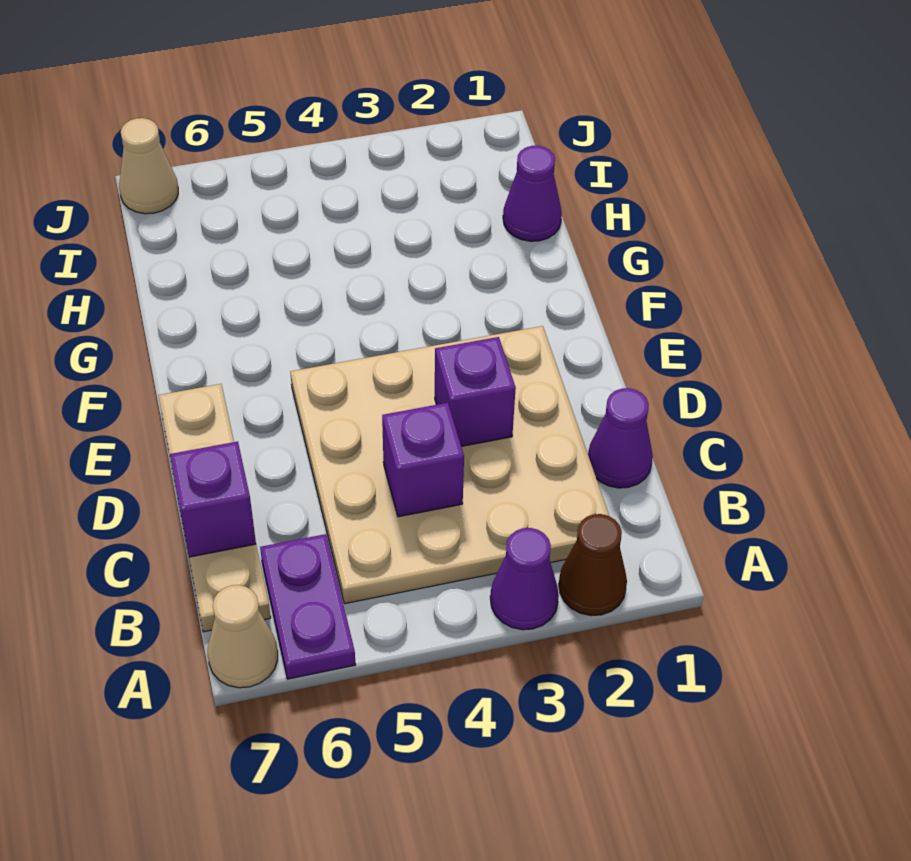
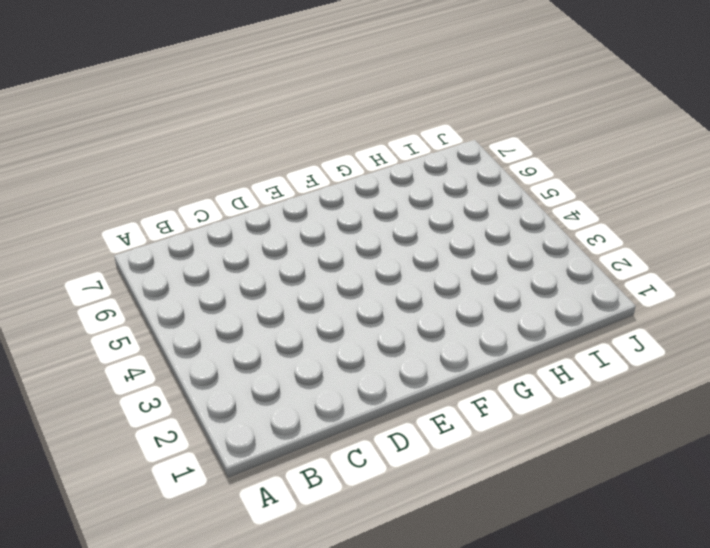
none -> brown 1x1 cone [559,514,627,616]
none -> purple 1x1 cone [490,528,559,630]
none -> purple 1x2 plate [260,534,356,679]

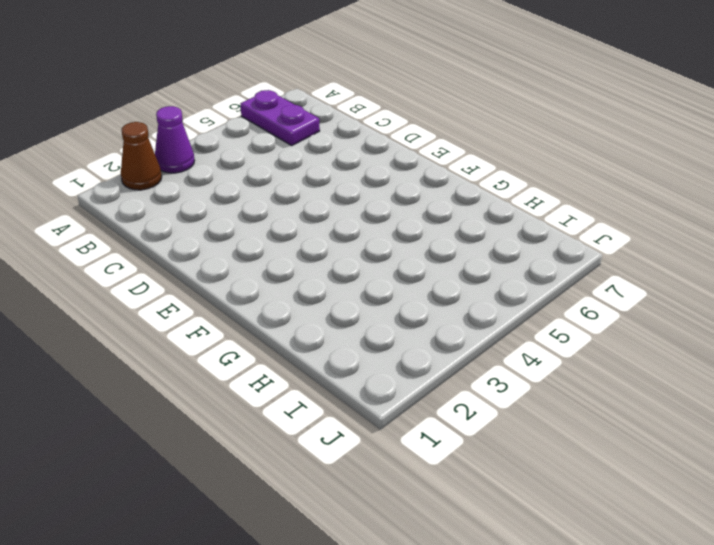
none -> tan 1x1 cone [208,585,278,688]
none -> tan 4x4 plate [290,326,609,604]
none -> tan 1x4 plate [158,384,271,632]

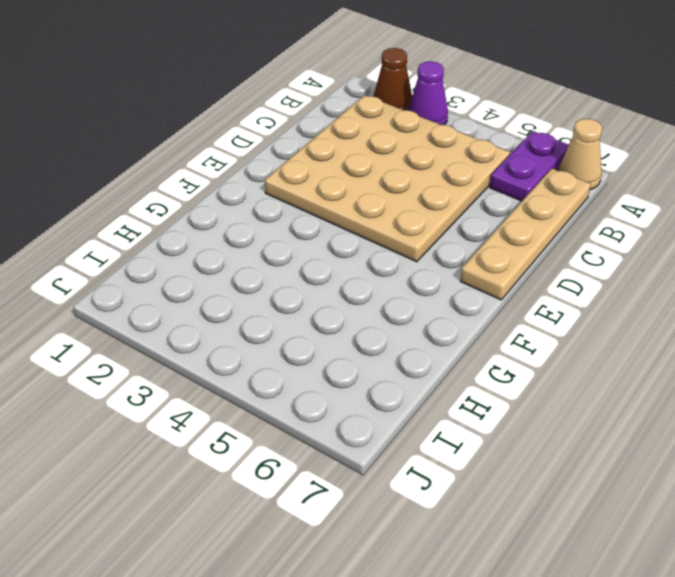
none -> purple 1x1 cone [588,388,653,488]
none -> purple 1x1 cone [503,146,562,241]
none -> tan 1x1 cone [119,118,178,214]

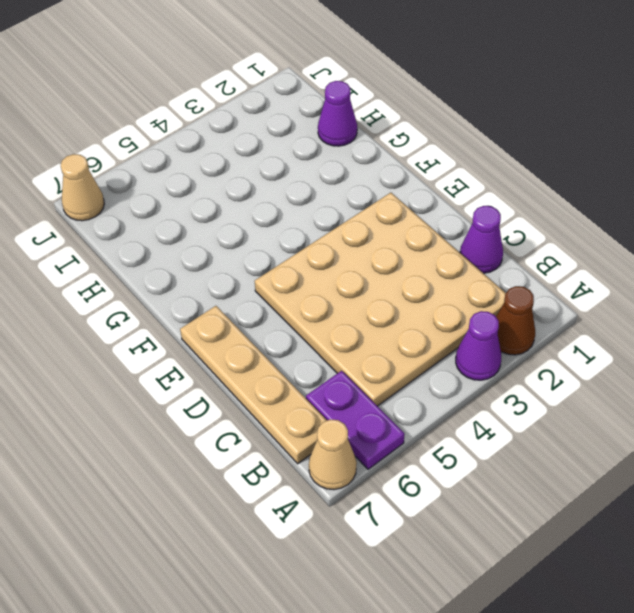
none -> purple 1x1 brick [382,403,464,517]
none -> purple 1x1 brick [170,442,256,557]
none -> purple 1x1 brick [435,337,516,446]

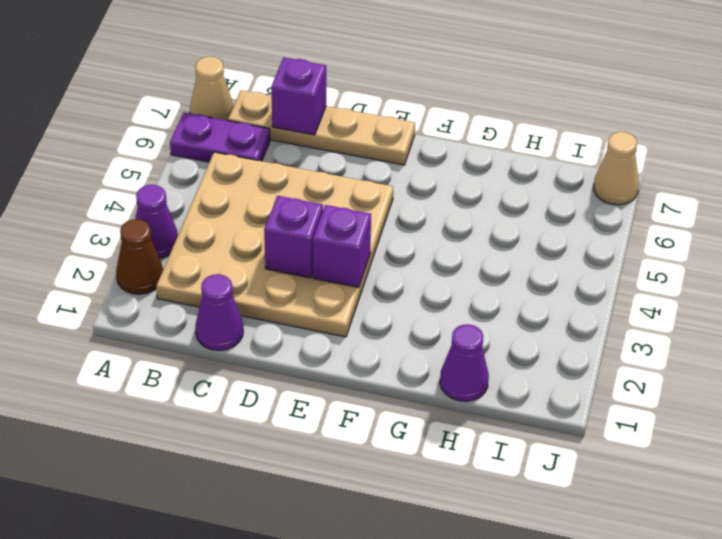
purple 1x1 brick [313,205,371,287] -> purple 1x1 brick moved to [382,403,464,517]

